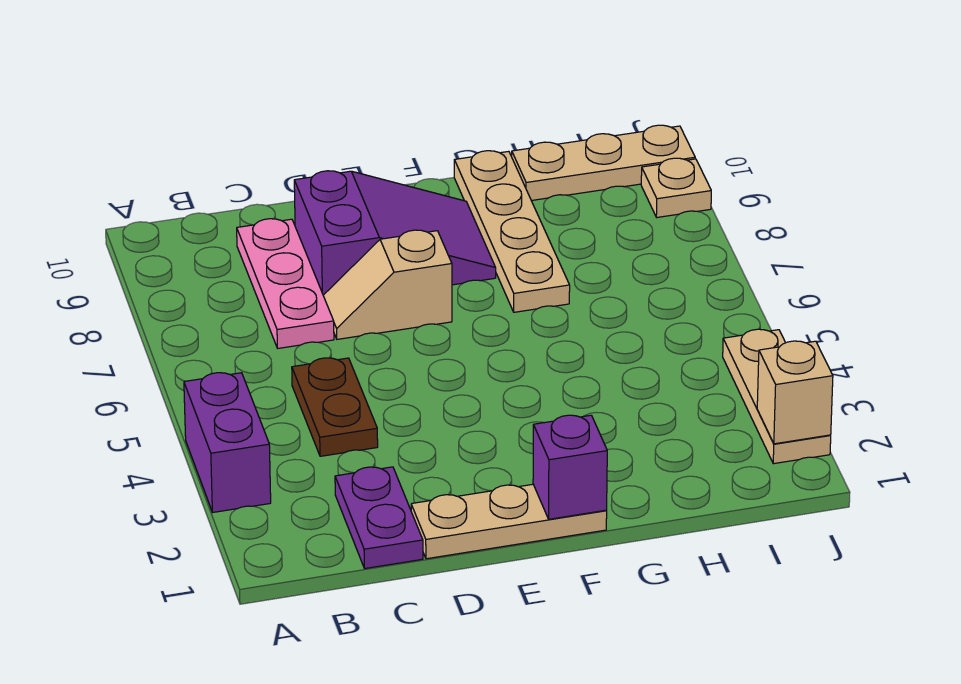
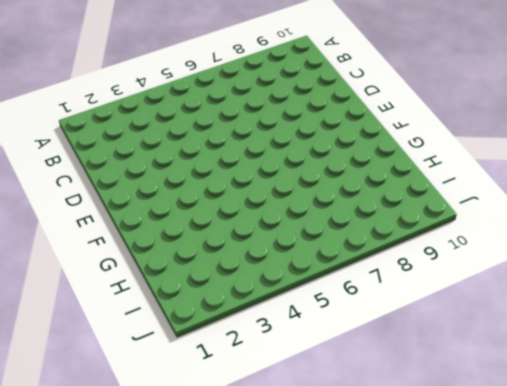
none -> purple 1x2 brick [184,373,271,512]
none -> purple 1x2 plate [335,467,423,568]
none -> brown 1x2 plate [292,358,378,456]

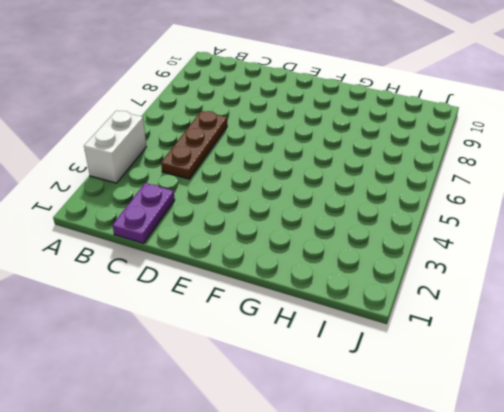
white 1x2 brick [84,111,146,183] -> purple 1x2 brick [184,373,271,512]
brown 1x3 plate [161,111,227,179] -> brown 1x2 plate [292,358,378,456]
none -> pink 1x3 plate [237,219,334,348]
none -> tan 1x3 plate [411,484,607,559]
none -> tan 1x2 slope [323,230,452,339]

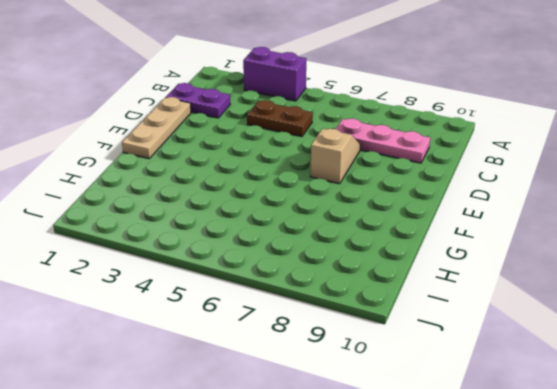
none -> purple 2x3 slope [294,171,496,295]
none -> tan 1x4 plate [454,151,570,312]
none -> tan 1x3 plate [512,125,695,201]

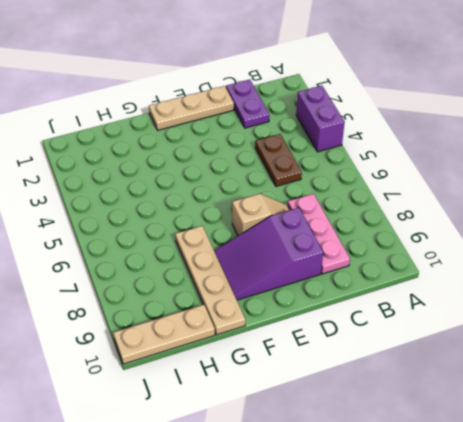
none -> tan 1x3 plate [723,329,831,464]
none -> tan 1x1 plate [641,158,711,217]
none -> purple 1x1 brick [533,415,607,519]

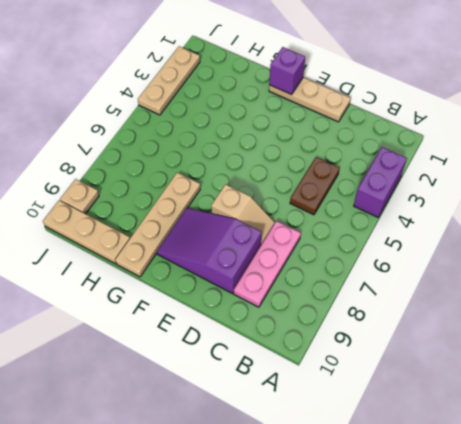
none -> purple 1x2 plate [335,467,423,568]
none -> tan 1x1 brick [757,341,833,444]

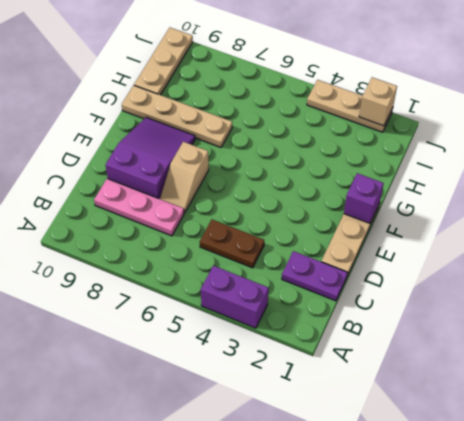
none -> tan 1x1 plate [641,158,711,217]

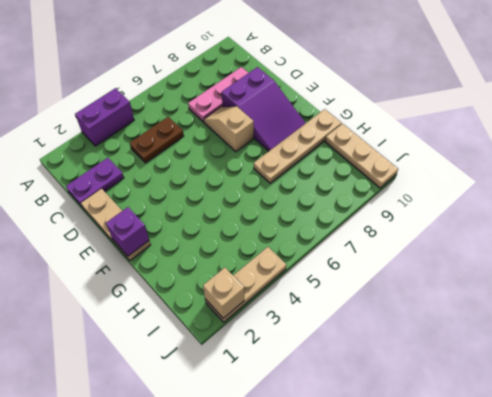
none -> tan 1x1 plate [641,158,711,217]

